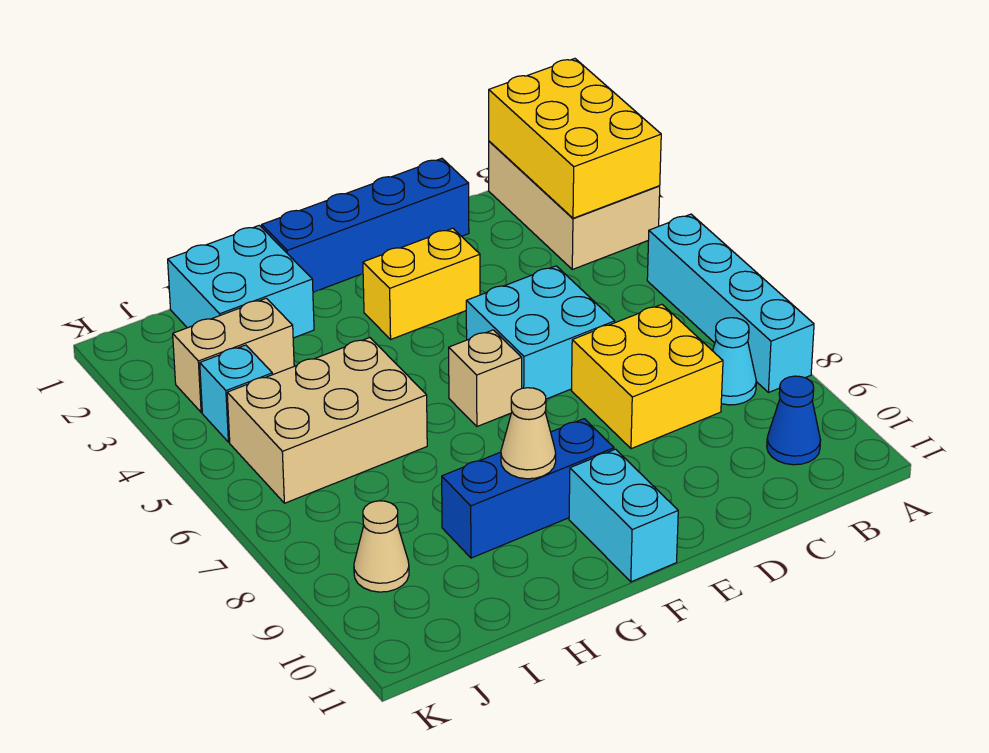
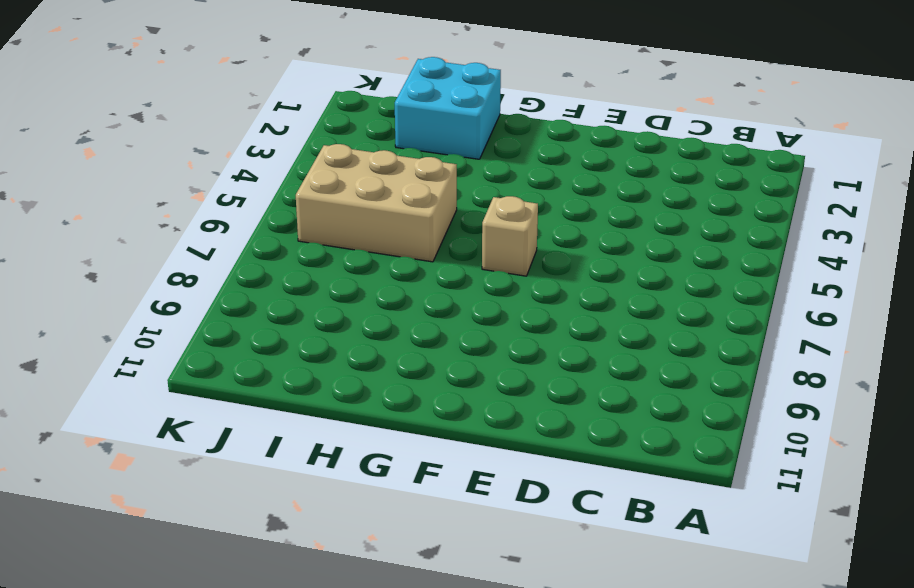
none -> tan 2x3 brick [489,141,660,269]
none -> cyan 1x4 brick [647,214,814,393]
none -> cyan 1x1 cone [713,318,756,405]

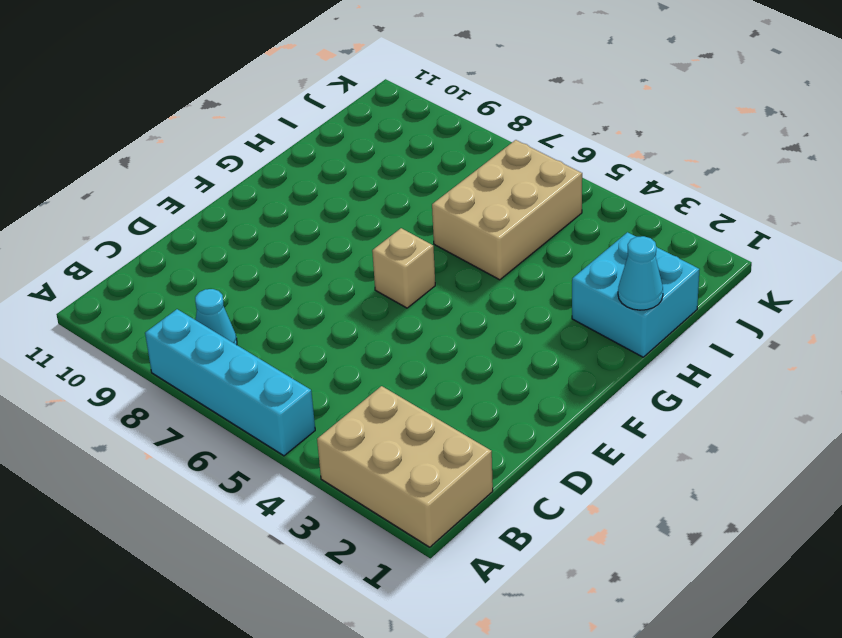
cyan 1x1 cone [618,236,663,310] -> none
none -> blue 1x1 cone [767,376,821,465]
none -> yellow 2x2 brick [571,305,723,449]
none -> blue 1x4 brick [262,158,469,292]

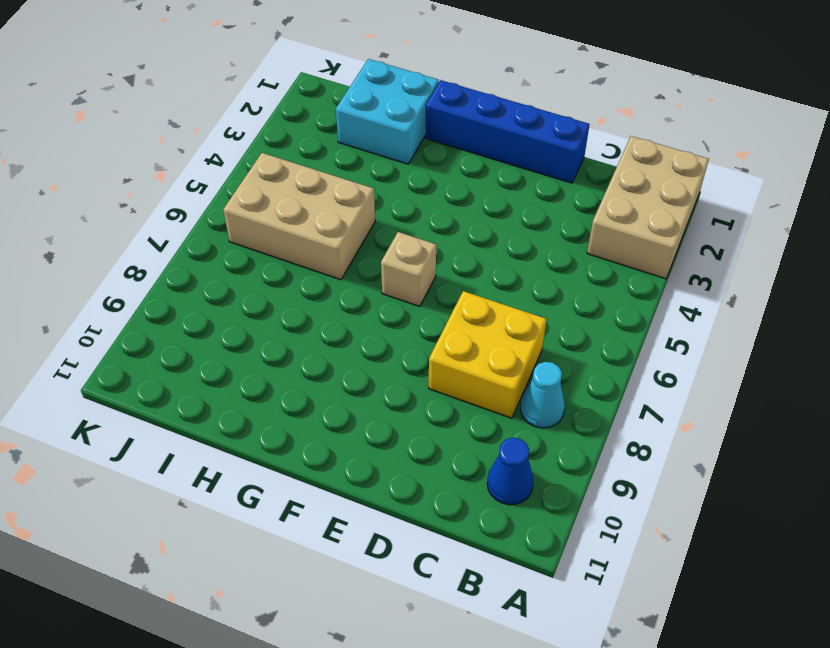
none -> cyan 1x4 brick [647,214,814,393]
none -> cyan 2x2 brick [466,266,615,399]
none -> yellow 1x2 brick [363,228,480,339]

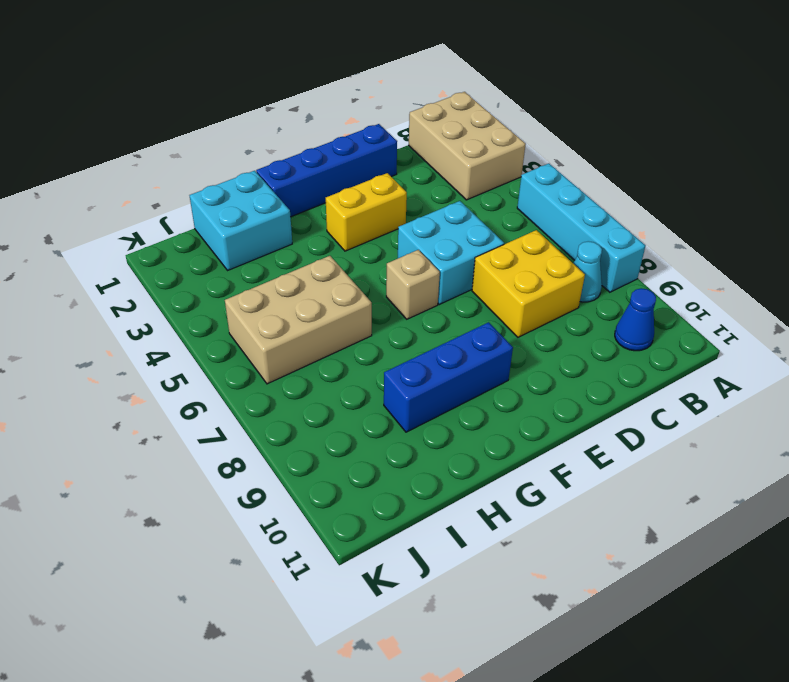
none -> cyan 1x2 brick [569,449,678,582]
none -> tan 1x2 brick [173,298,294,412]
none -> cyan 1x1 brick [200,345,272,442]

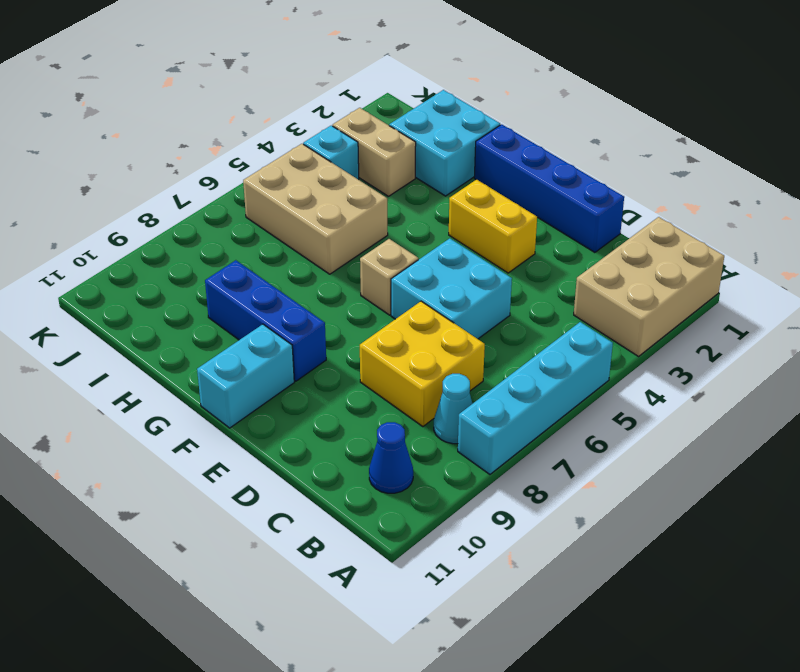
none -> tan 1x1 cone [354,501,409,592]
none -> yellow 2x3 brick [489,59,661,218]
none -> tan 1x1 cone [501,388,556,479]

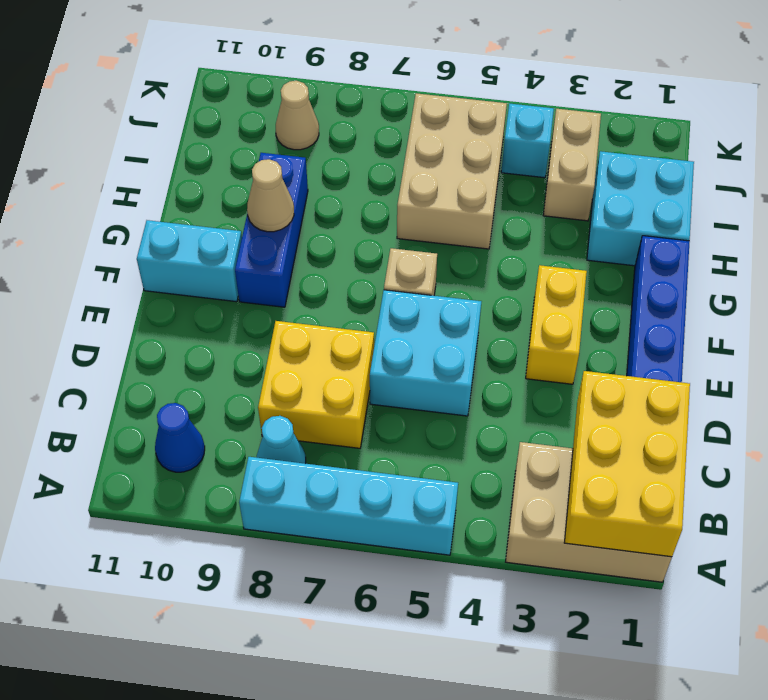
yellow 2x3 brick [565,371,690,557] -> yellow 2x3 brick turned to [489,59,661,218]

